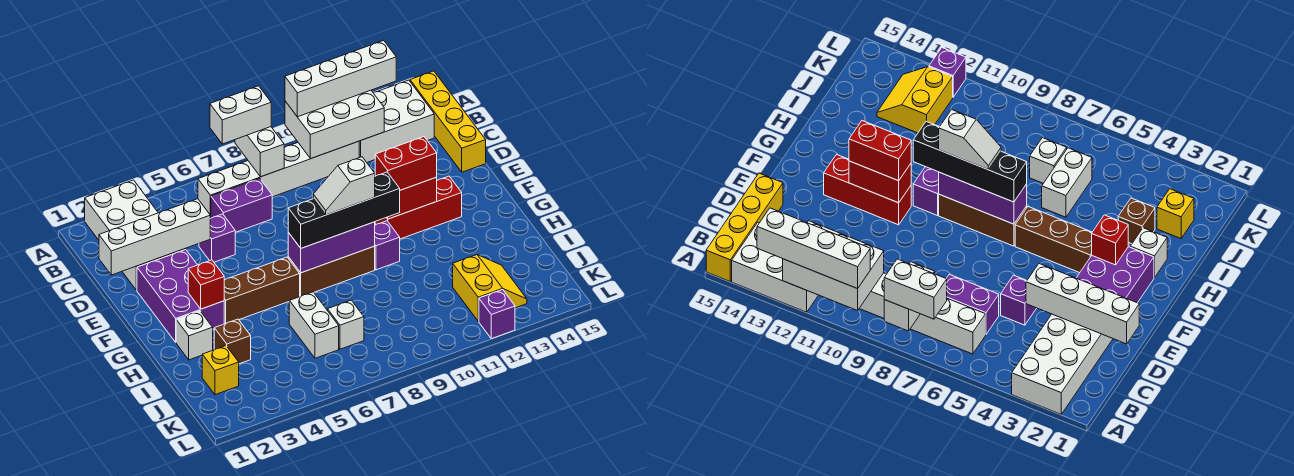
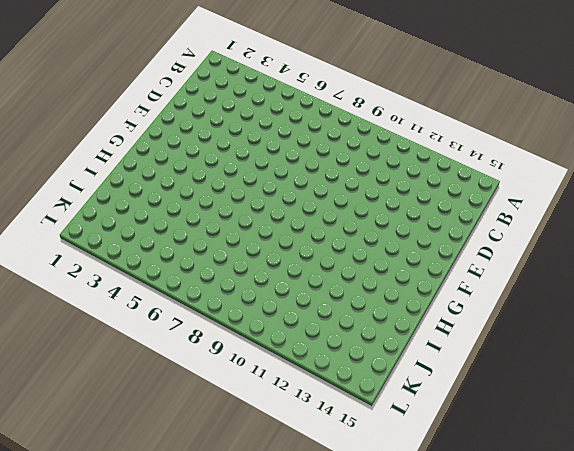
none -> white 2x4 brick [85,180,185,290]
none -> white 2x3 brick [359,80,434,162]
none -> yellow 1x4 brick [410,71,486,172]

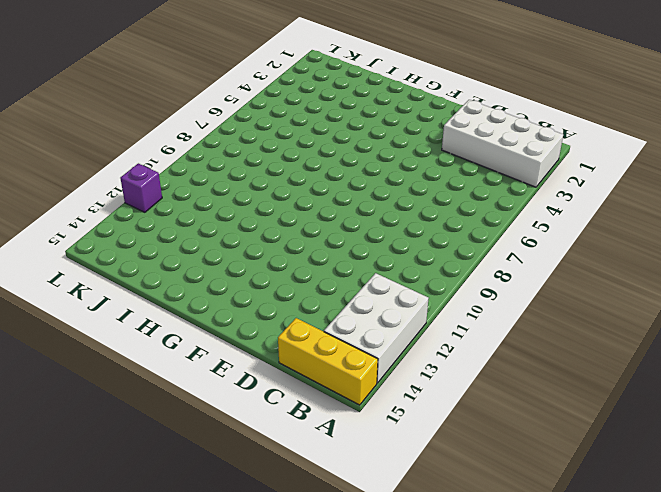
yellow 1x3 brick [278,318,378,405] -> yellow 1x4 brick [410,71,486,172]
none -> white 1x6 brick [198,141,359,218]
none -> purple 1x2 brick [211,179,272,232]
none -> purple 1x1 brick [199,214,235,262]

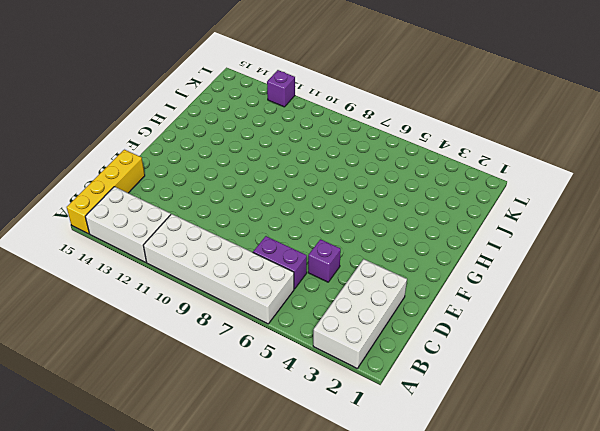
white 2x6 brick [143,214,294,324] -> white 1x6 brick [198,141,359,218]
none -> purple 2x3 brick [137,250,224,342]
none -> red 1x3 brick [375,176,462,239]
none -> brown 1x3 brick [224,257,300,324]

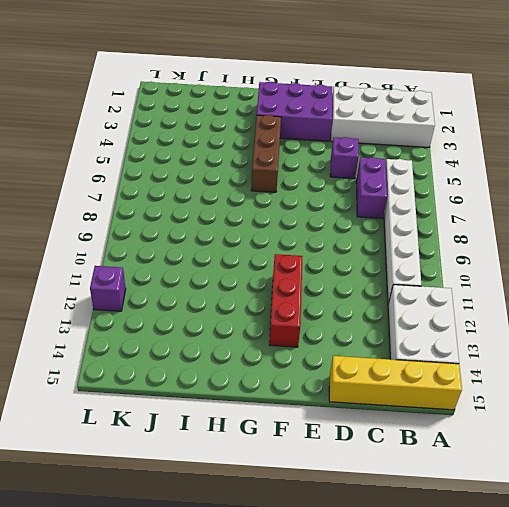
none -> brown 1x3 brick [288,246,375,296]
none -> purple 1x1 brick [375,221,400,270]
none -> white 1x1 brick [176,311,213,360]

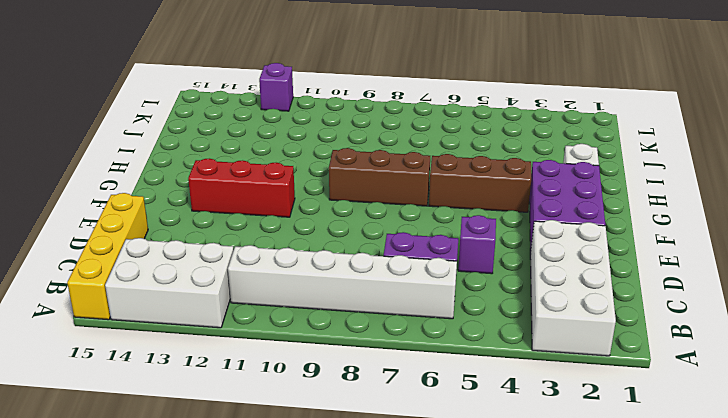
none -> purple 1x1 brick [375,221,400,270]
none -> brown 1x1 brick [214,319,251,364]
none -> white 1x2 brick [289,292,339,358]

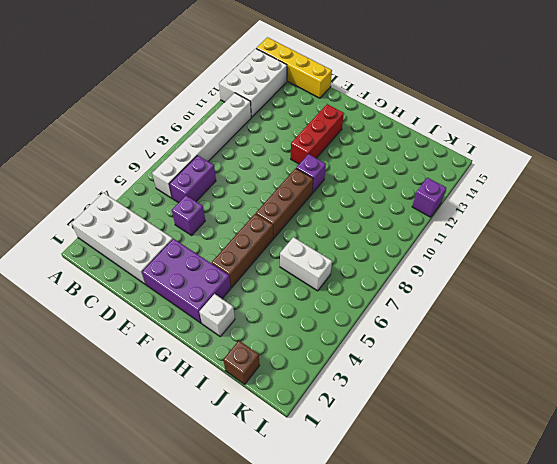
brown 1x1 brick [224,341,260,384] -> brown 1x1 brick moved to [214,319,251,364]
none -> yellow 1x1 brick [202,346,239,395]
none -> white 1x1 brick [328,300,364,349]
none -> yellow 2x2 slope [453,255,527,321]

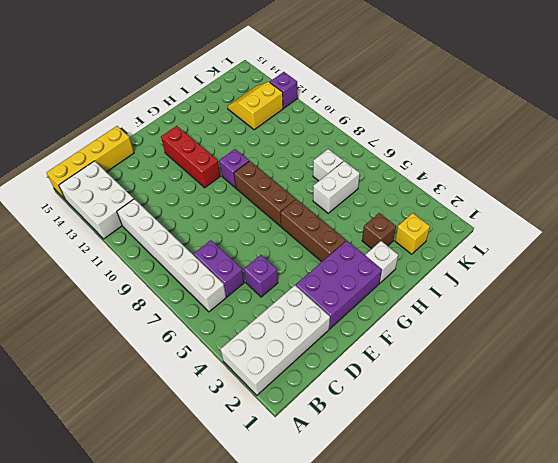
none -> white 1x2 brick [235,127,284,177]
none -> white 2x3 brick [285,90,384,159]
none -> white 1x4 brick [99,199,211,275]

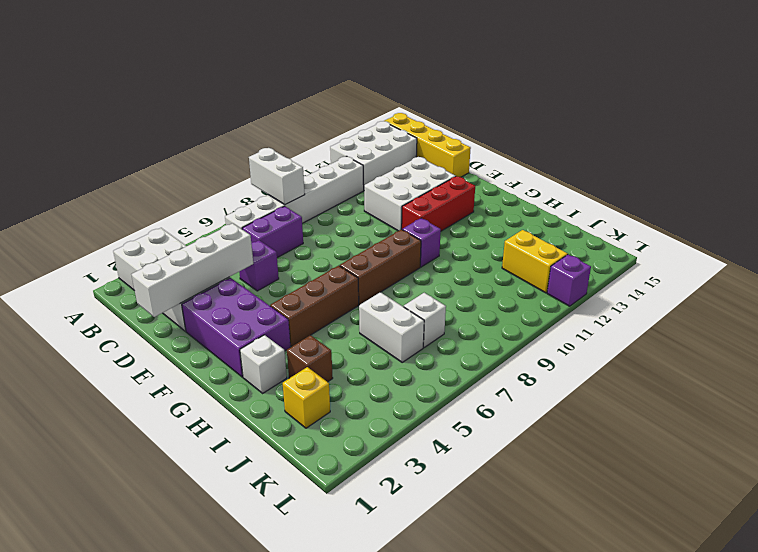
white 2x3 brick [364,157,456,231] -> white 2x3 brick moved to [285,90,384,159]
none -> red 1x2 brick [387,177,437,219]
none -> red 1x1 brick [188,260,224,309]
none -> purple 1x3 brick [288,222,375,273]

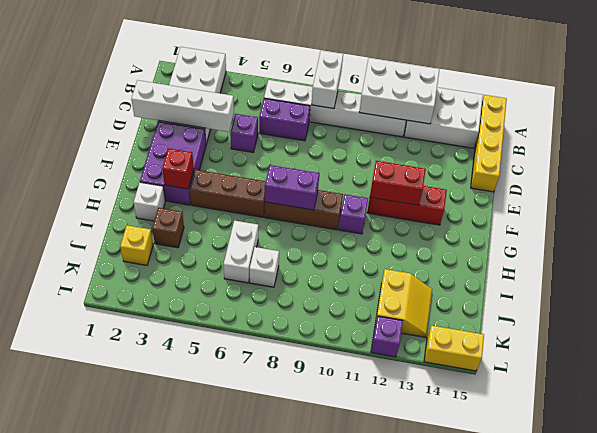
purple 1x2 brick [265,165,319,210] -> purple 1x3 brick [288,222,375,273]
yellow 1x2 brick [424,325,484,371] -> none
none -> white 1x2 brick [210,86,271,144]
none -> white 1x4 brick [285,41,396,117]
none -> red 1x2 brick [375,137,437,190]

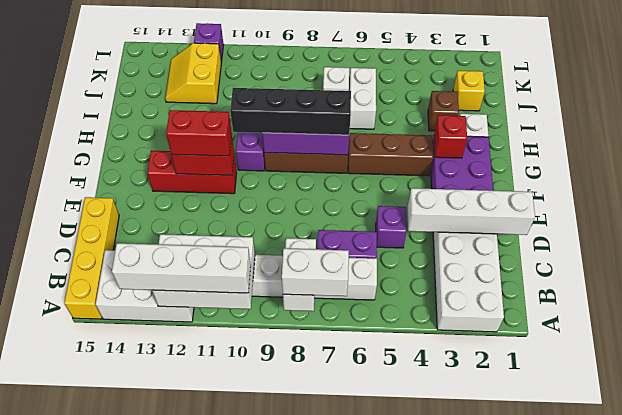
none -> white 1x2 slope [313,157,375,215]

